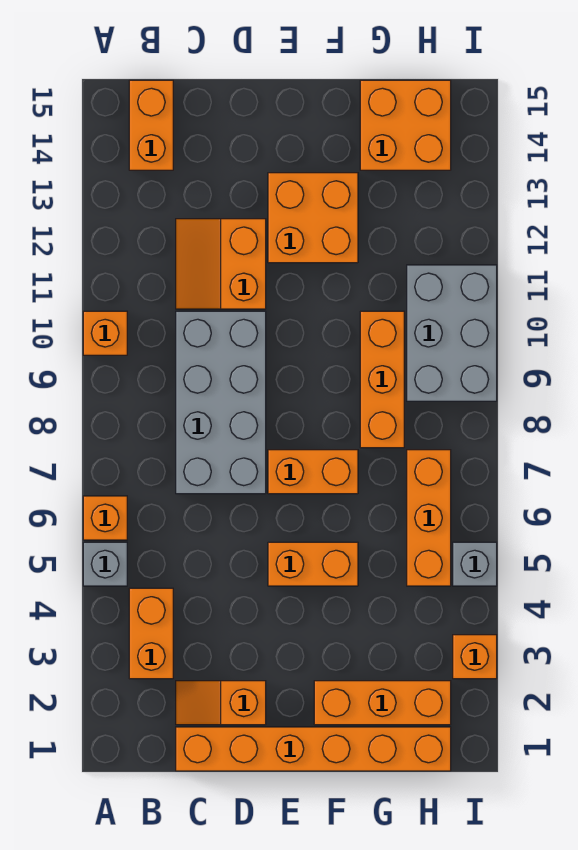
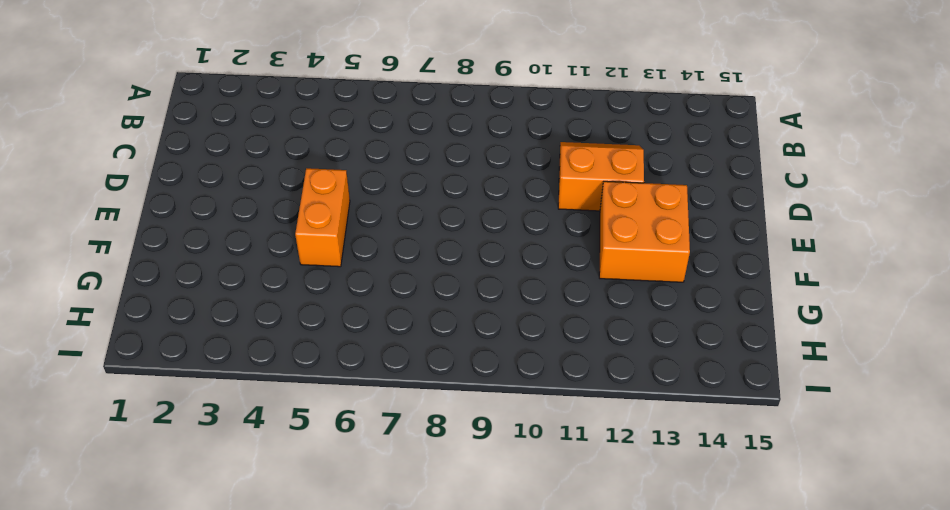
none -> grey 1x1 brick [83,542,127,586]
none -> orange 1x1 brick [83,496,127,540]
none -> orange 1x1 brick [83,311,127,355]

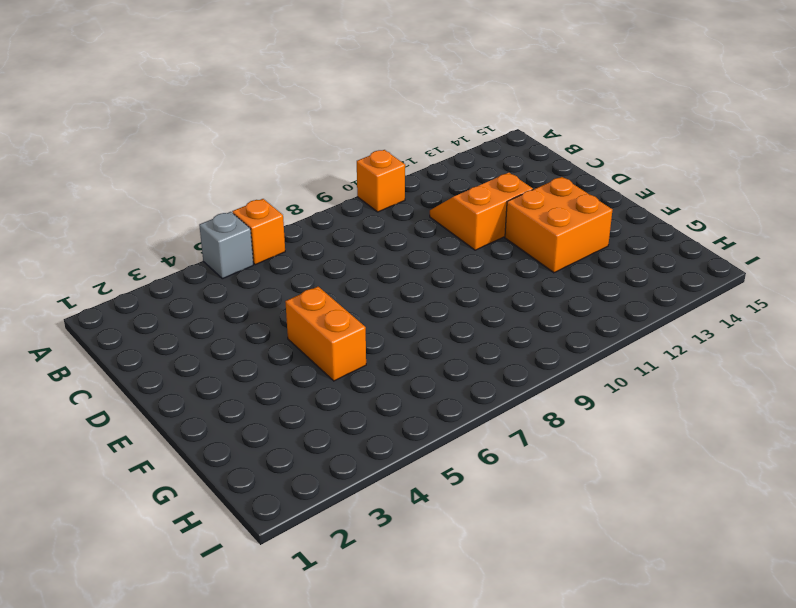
none -> orange 1x2 brick [129,588,173,679]
none -> orange 1x2 brick [129,80,173,170]
none -> orange 1x6 brick [176,727,451,771]

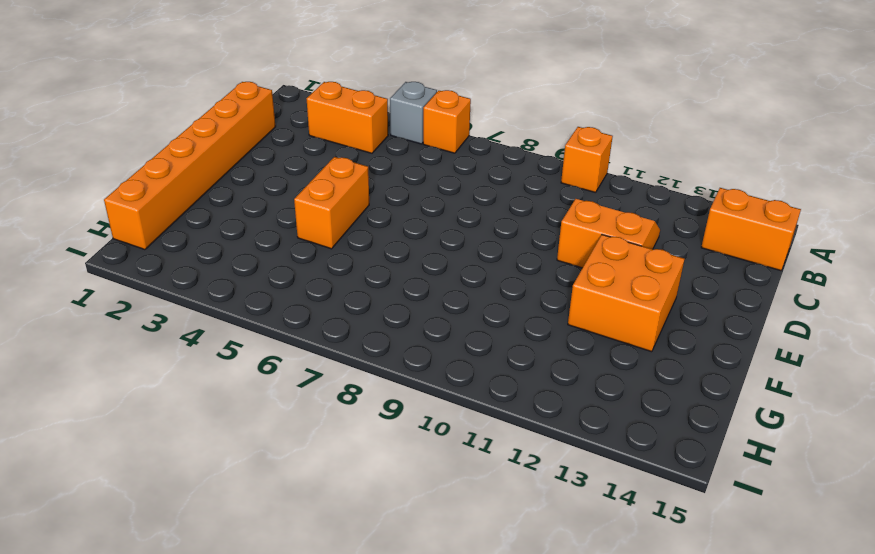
none -> orange 1x2 slope [176,681,266,725]
none -> grey 2x4 brick [176,311,266,494]
none -> orange 1x2 brick [268,450,358,494]

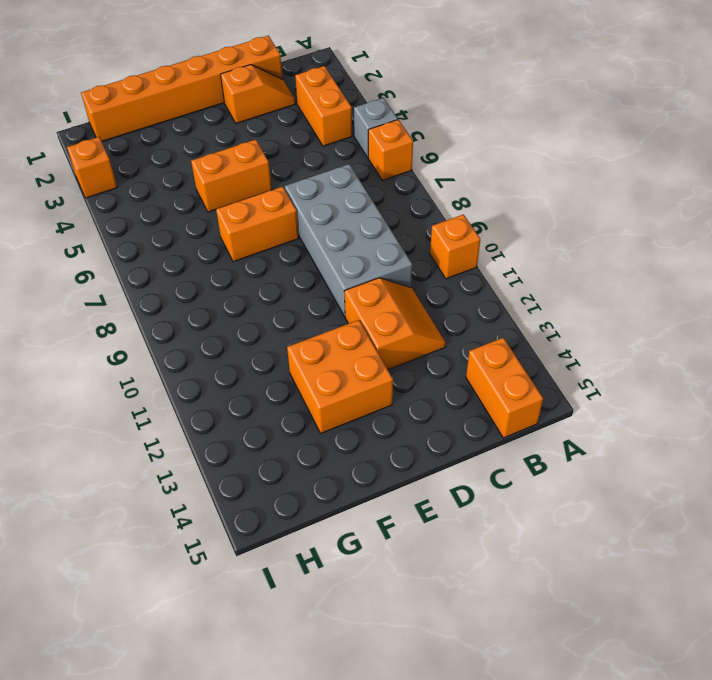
none -> orange 1x3 brick [314,681,451,725]
none -> orange 1x3 brick [360,311,404,448]
none -> orange 2x2 brick [360,80,451,170]

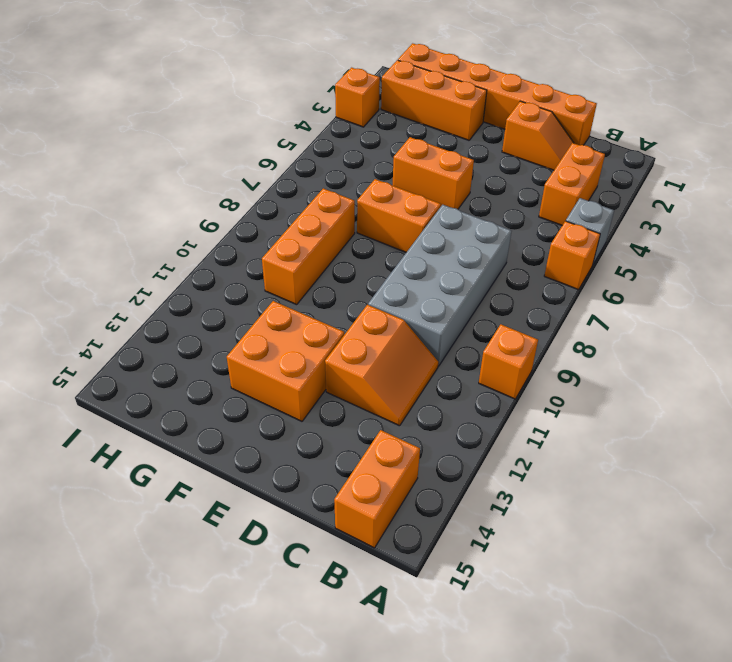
none -> orange 2x2 brick [360,80,451,170]
none -> orange 1x3 brick [407,450,451,586]
none -> grey 2x3 brick [407,265,497,401]

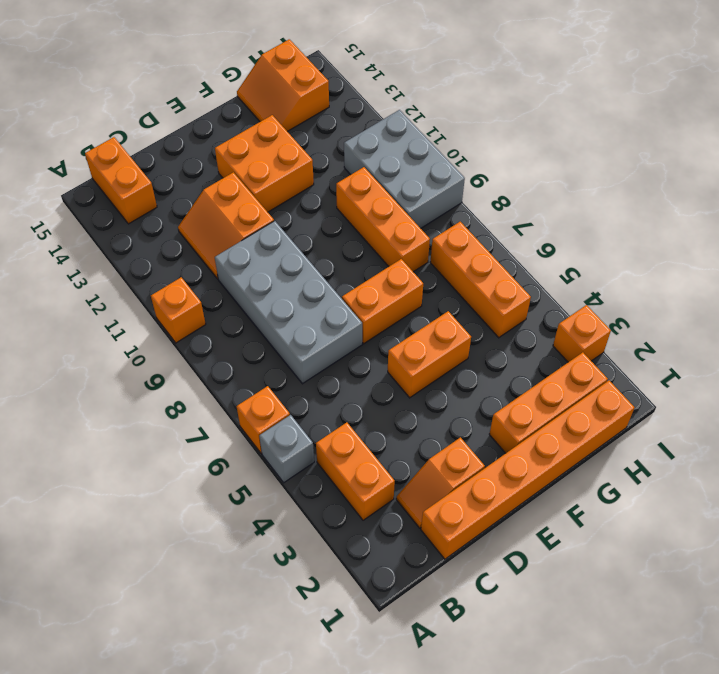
orange 2x2 slope [237,39,329,132] -> orange 2x2 brick [360,80,451,170]
none -> grey 1x1 brick [453,542,497,586]

